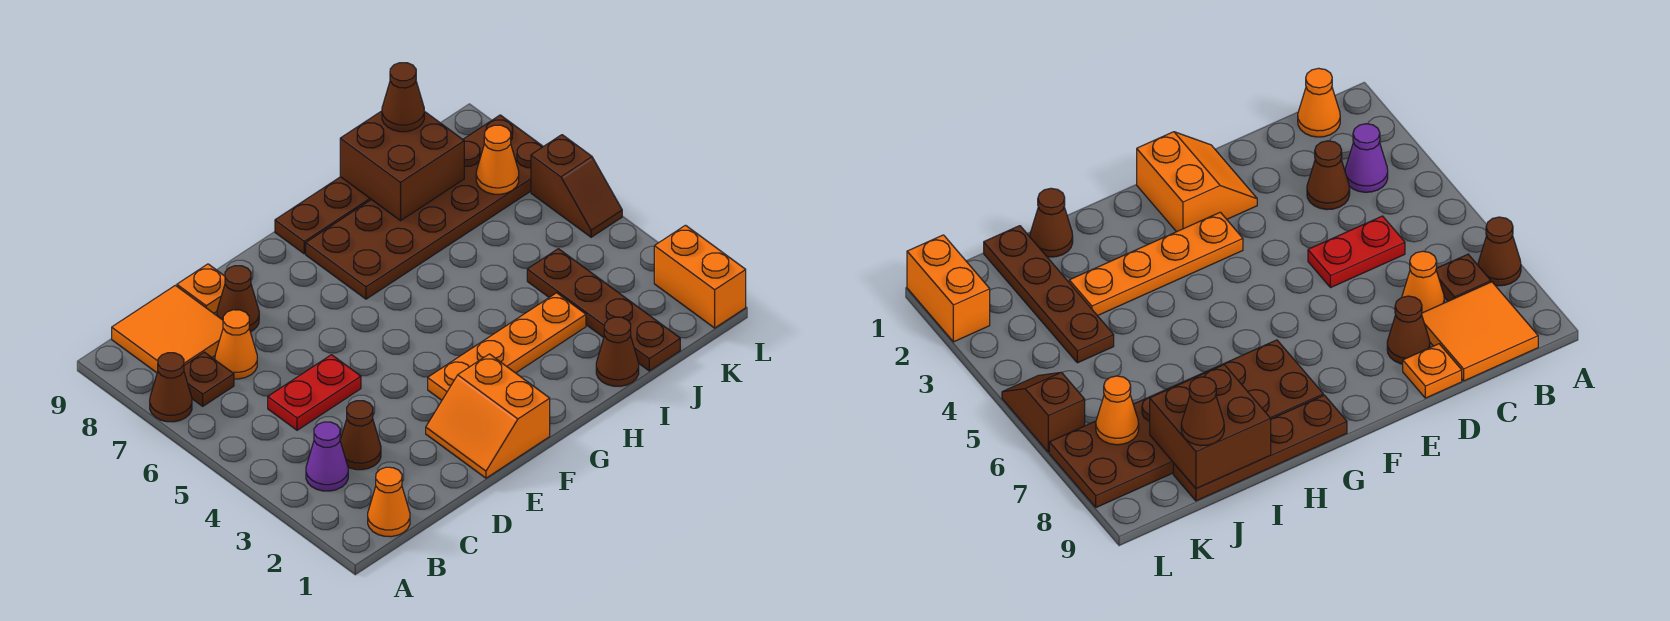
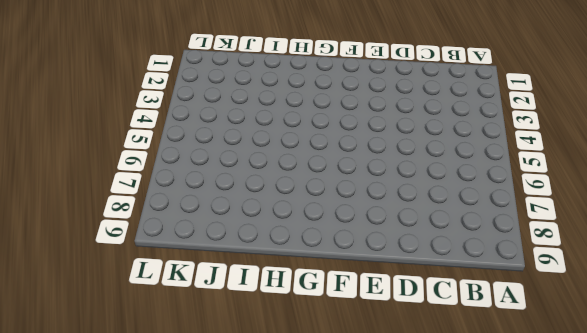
none -> brown 1x1 cone [150,353,192,422]
none -> orange 1x1 cone [368,467,410,537]
none -> purple 1x1 cone [306,422,348,491]

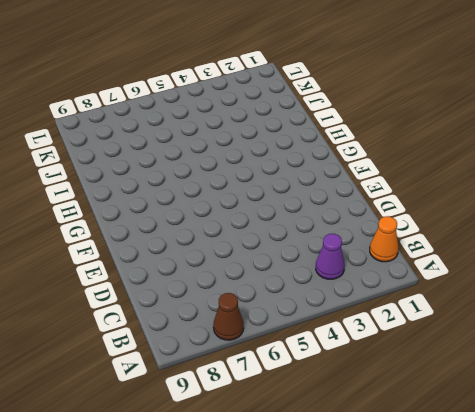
none -> brown 1x1 plate [184,352,234,406]
none -> orange 2x2 tile [112,285,223,373]
none -> brown 1x1 cone [340,401,381,470]

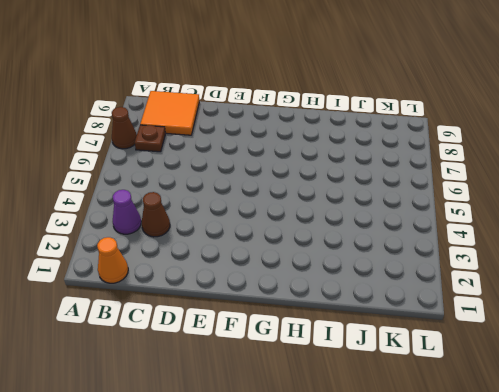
none -> red 1x2 plate [268,355,361,430]
none -> orange 1x1 cone [215,310,257,379]
none -> brown 1x1 cone [217,266,259,332]

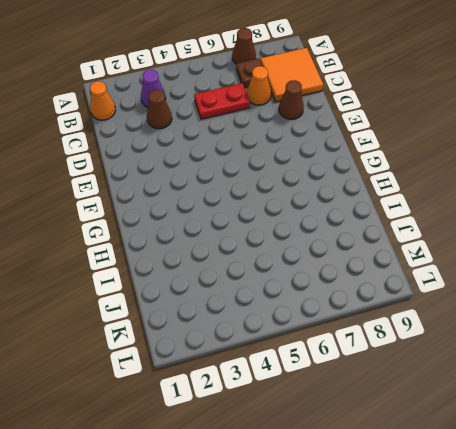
red 1x2 plate [194,83,250,119] -> red 1x2 plate turned to [268,355,361,430]
none -> orange 1x1 plate [177,264,225,313]
none -> orange 2x2 slope [426,354,550,478]
none -> orange 1x4 plate [428,293,586,400]

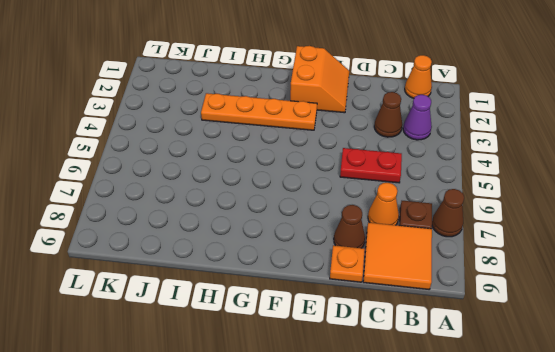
none -> brown 2x6 plate [306,115,543,299]
none -> brown 1x4 plate [275,177,371,254]
none -> brown 1x1 cone [596,317,639,386]

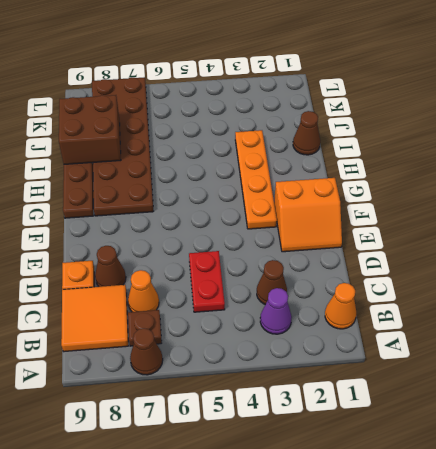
none -> brown 1x4 plate [527,249,680,371]
none -> orange 1x2 brick [654,225,746,328]
none -> brown 1x2 slope [531,135,622,237]

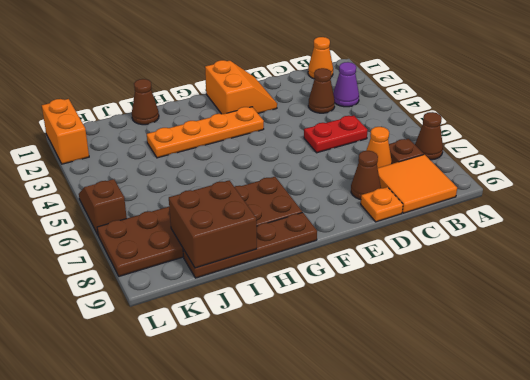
none -> brown 1x4 plate [527,249,680,371]
none -> orange 1x1 cone [476,125,519,194]
none -> brown 1x1 cone [382,63,424,132]

